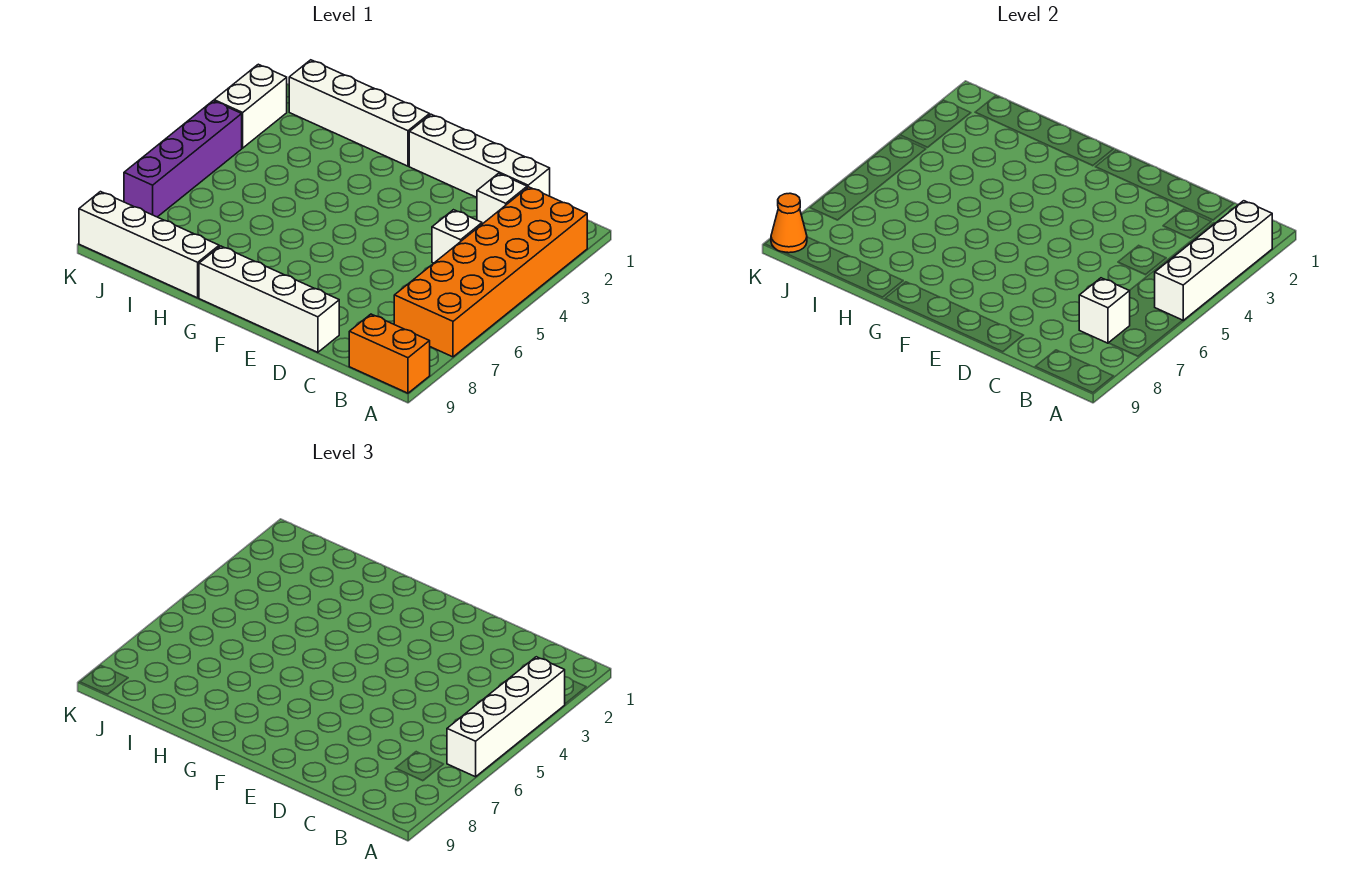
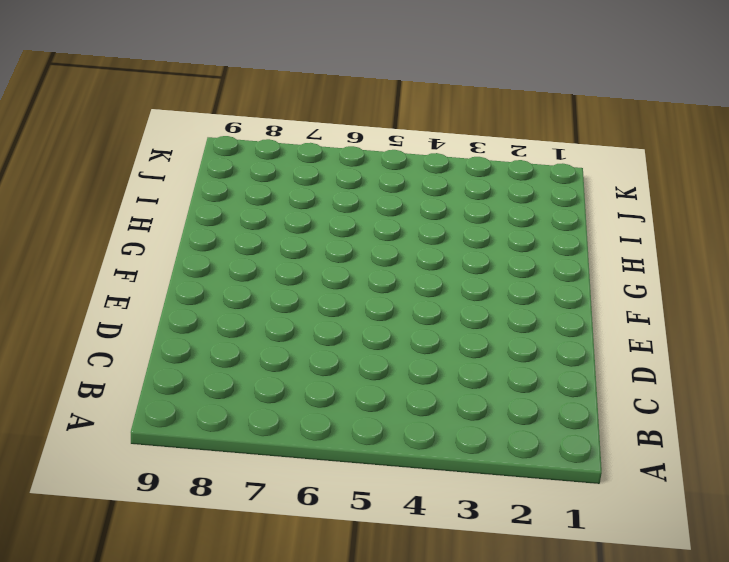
none -> orange 2x6 brick [394,187,587,357]
none -> orange 1x2 brick [349,314,430,393]
none -> white 1x4 brick [409,114,550,197]

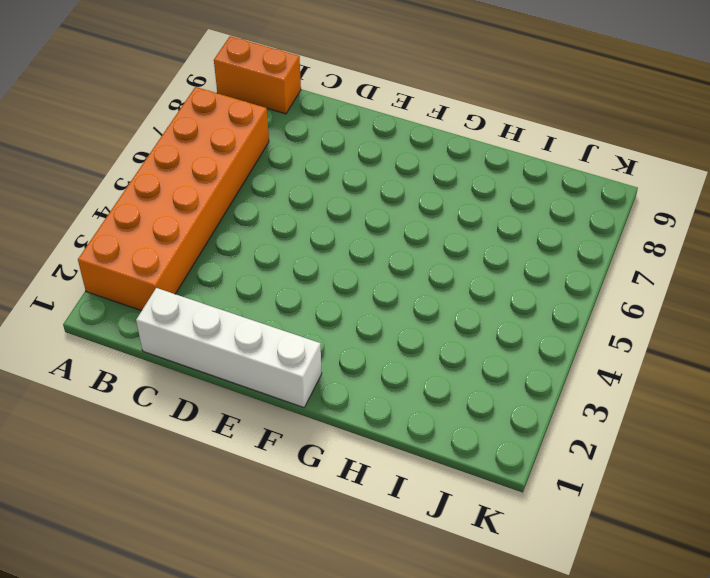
none -> white 1x1 brick [477,173,527,224]
none -> white 1x1 brick [432,210,482,263]
none -> white 1x4 brick [199,246,339,352]

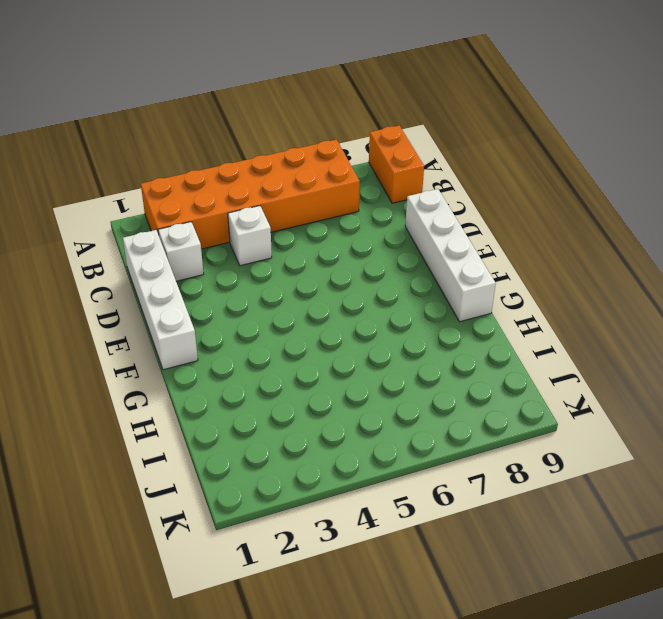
none -> white 1x4 brick [289,60,430,166]
none -> white 1x4 brick [79,192,219,298]
none -> white 1x2 brick [214,64,287,148]

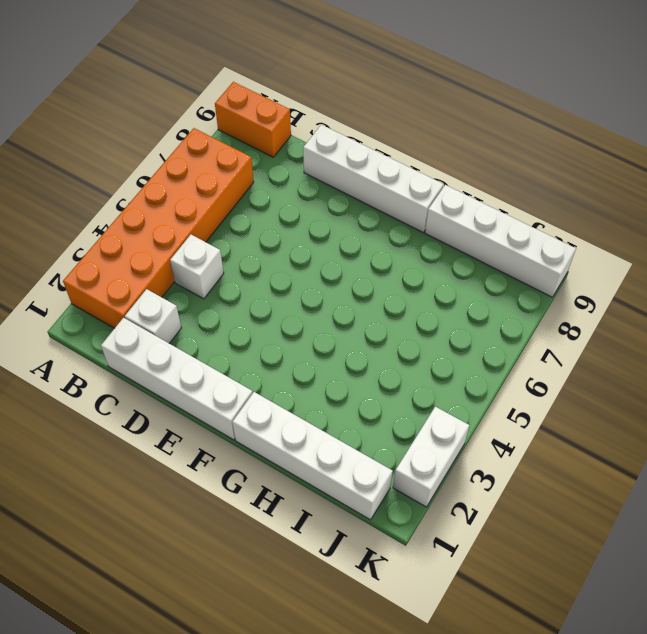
none -> purple 1x4 brick [124,101,242,217]
none -> white 1x4 brick [1155,201,1272,320]
none -> white 1x1 brick [1079,278,1130,343]

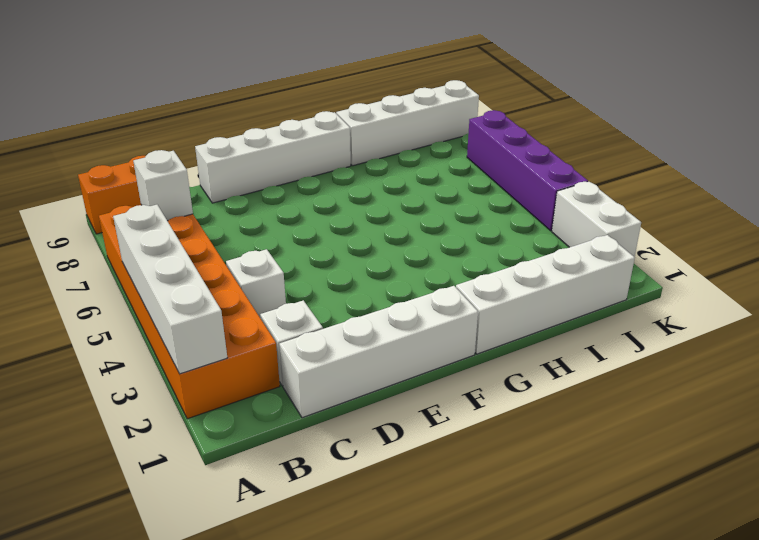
none -> orange 1x1 cone [771,193,807,253]
none -> white 1x4 brick [447,657,565,777]

